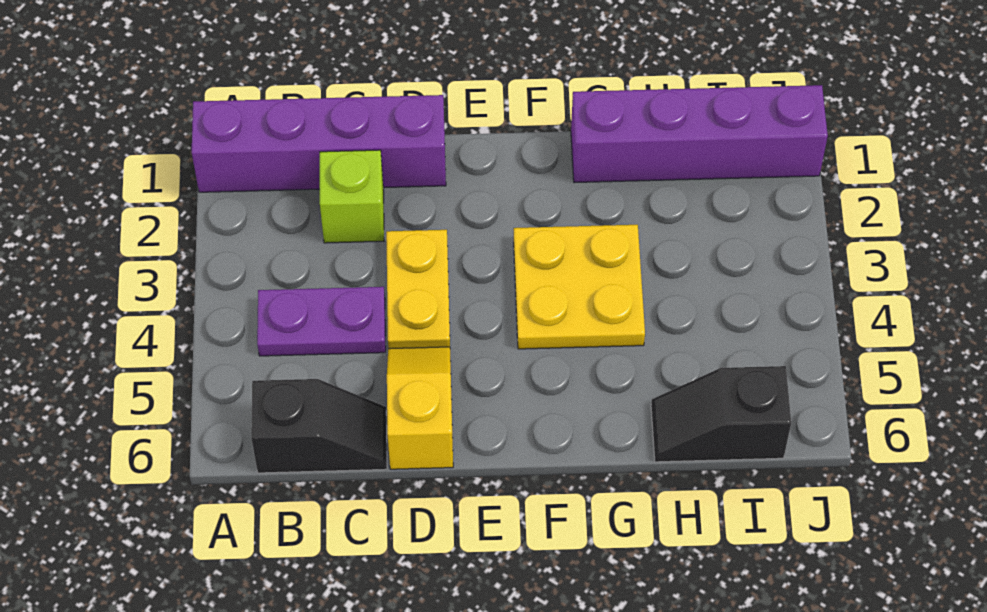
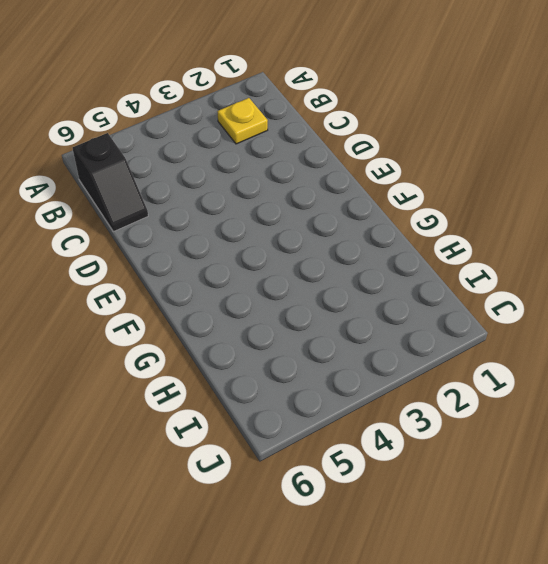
yellow 1x1 plate [217,98,268,144] -> none
none -> purple 1x4 brick [192,95,446,192]
none -> purple 1x2 plate [257,287,386,356]

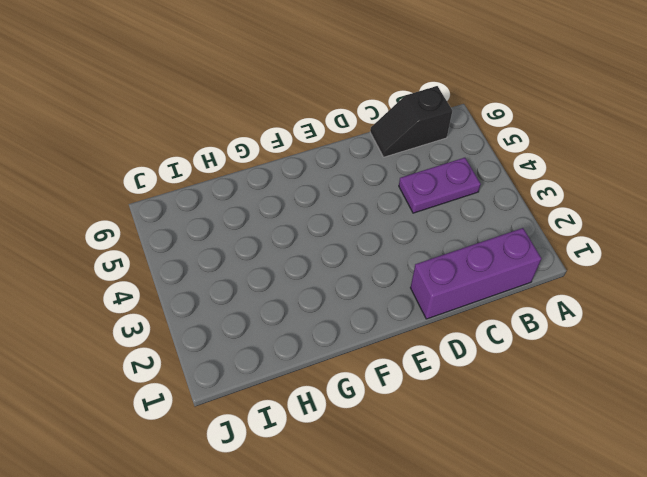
purple 1x3 brick [411,228,541,319] -> purple 1x4 brick [192,95,446,192]
none -> lime 1x1 brick [320,150,384,243]
none -> yellow 1x2 plate [386,230,450,349]

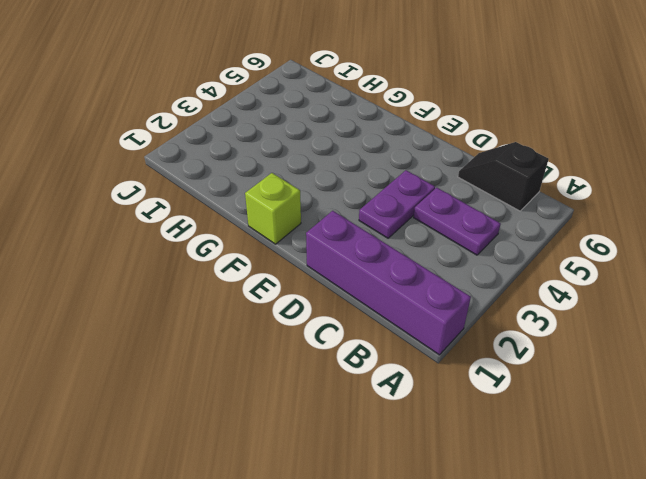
purple 1x2 plate [359,170,435,238] -> yellow 1x2 plate [386,230,450,349]
lime 1x1 brick [245,173,301,244] -> lime 1x1 brick moved to [320,150,384,243]
none -> yellow 1x2 slope [387,347,453,469]
none -> yellow 2x2 plate [514,225,645,349]

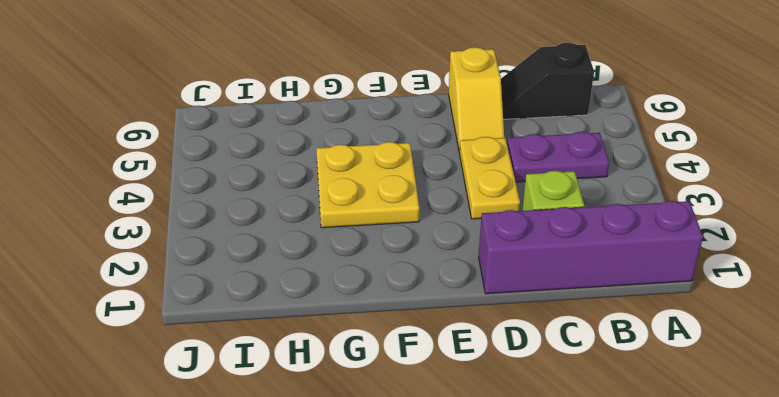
none -> purple 1x4 brick [571,85,828,183]
none -> black 1x2 slope [651,366,791,462]

